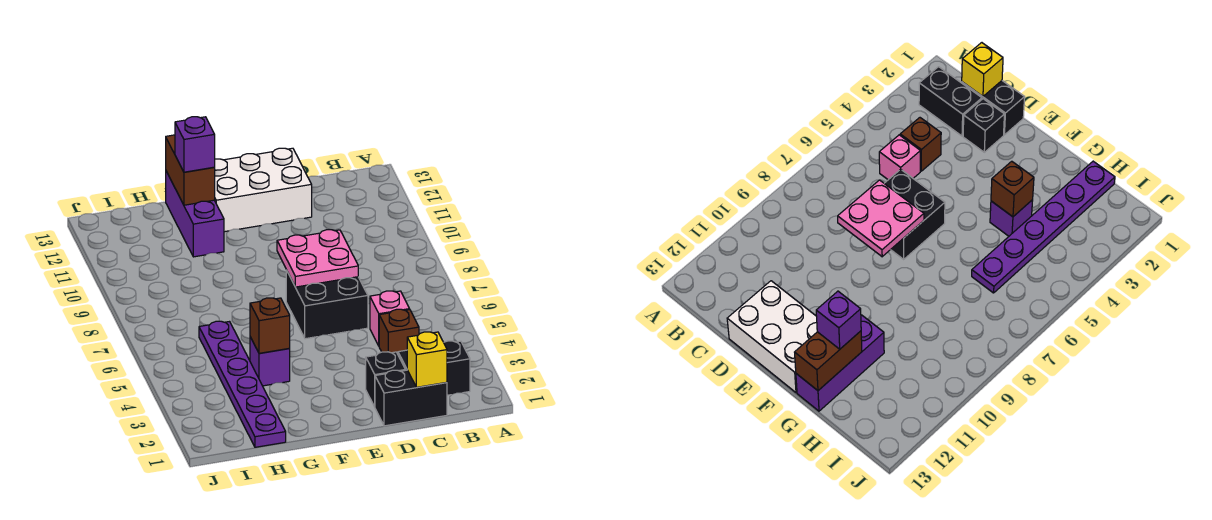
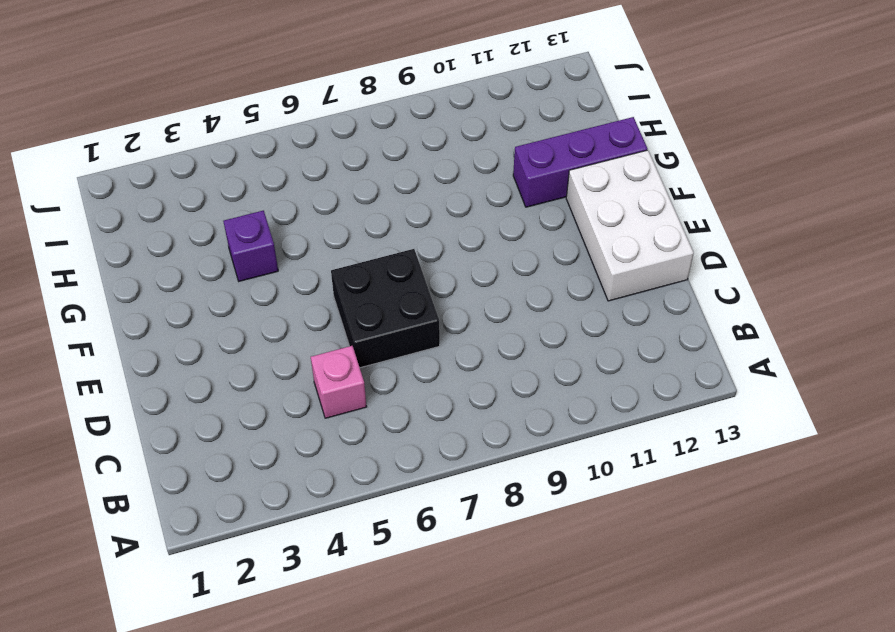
none -> black 1x2 brick [398,341,470,395]
none -> black 1x2 brick [375,370,447,426]
none -> brown 1x1 brick [379,309,419,354]

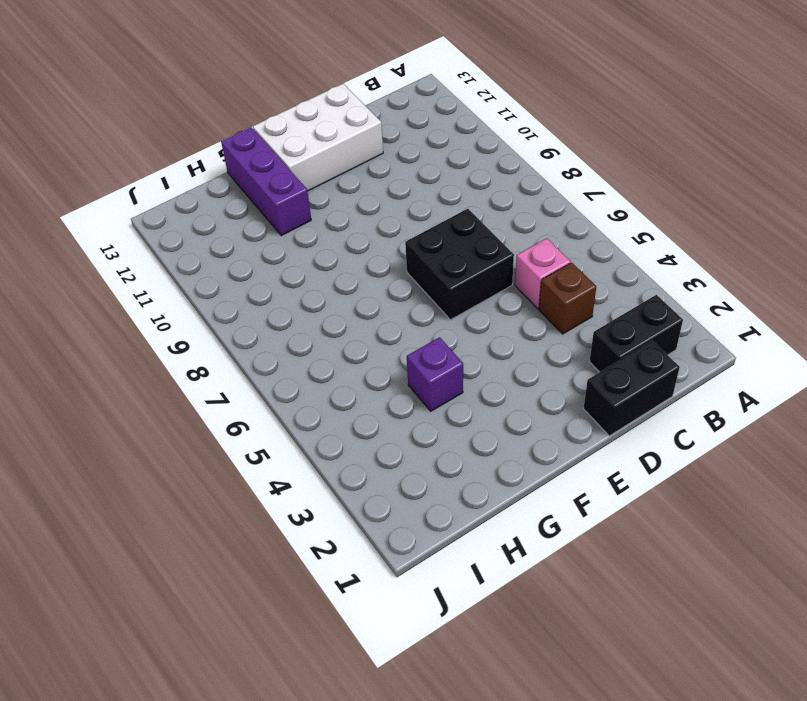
none -> black 1x1 brick [366,352,405,407]
none -> purple 1x6 plate [199,321,286,447]
none -> yellow 1x1 brick [407,332,447,387]

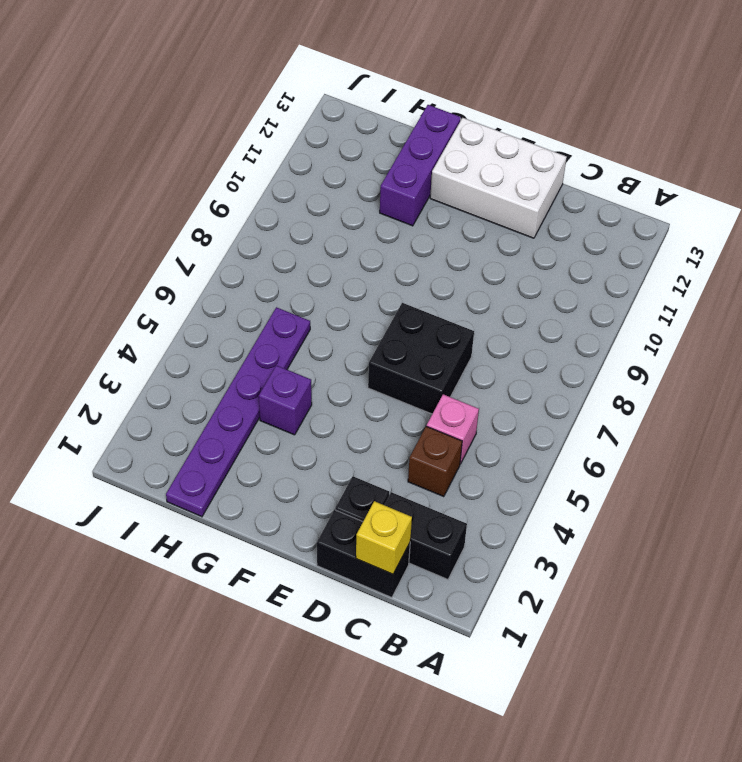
none -> pink 2x2 plate [277,230,358,287]
none -> brown 1x1 brick [250,298,290,353]
none -> brown 1x2 brick [166,135,215,205]

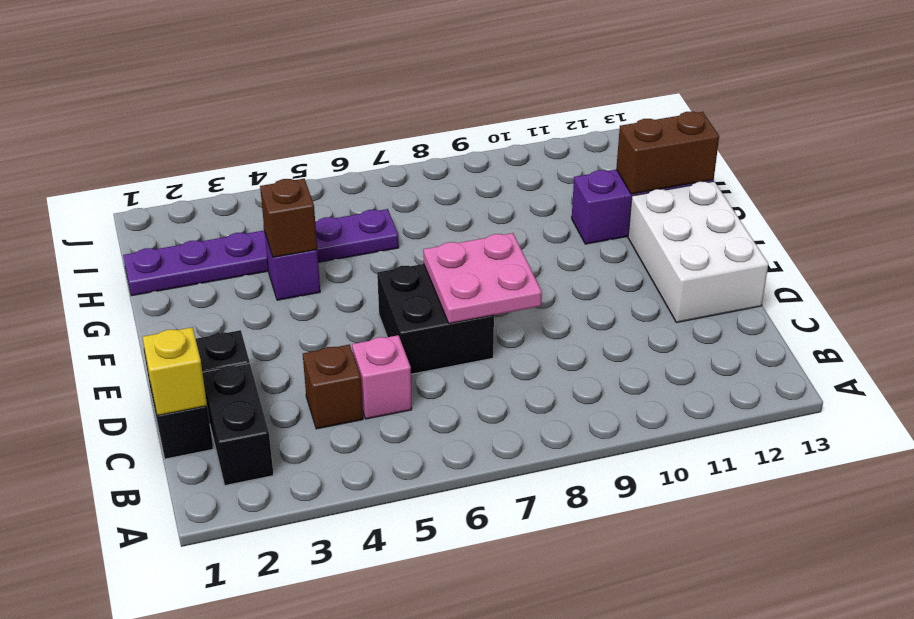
none -> purple 1x1 brick [175,117,215,172]

